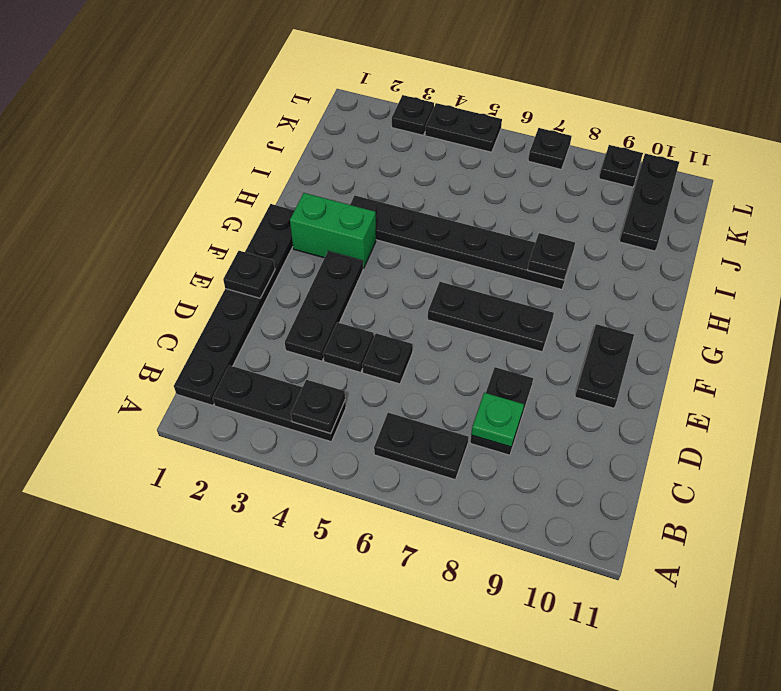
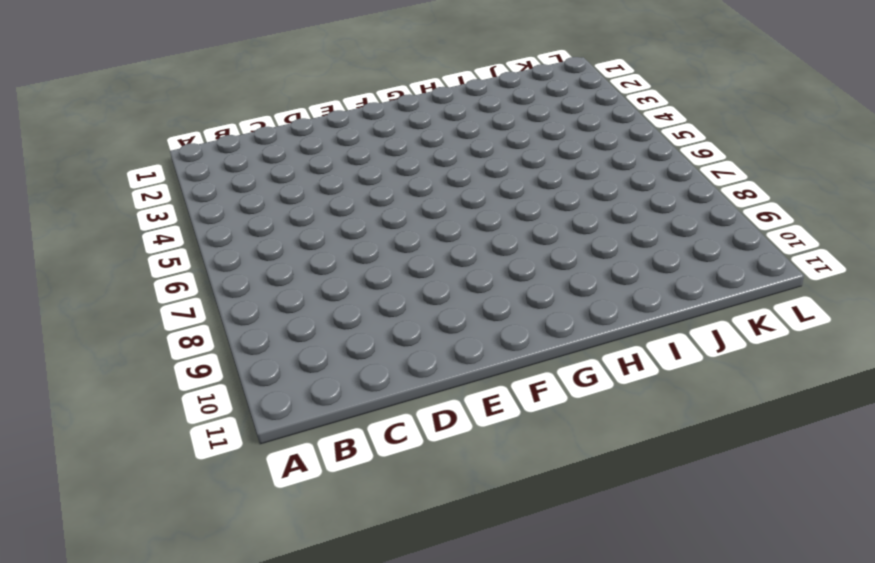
none -> black 1x6 plate [174,204,295,405]
none -> black 1x3 plate [213,365,346,442]
none -> black 1x2 plate [374,413,468,479]

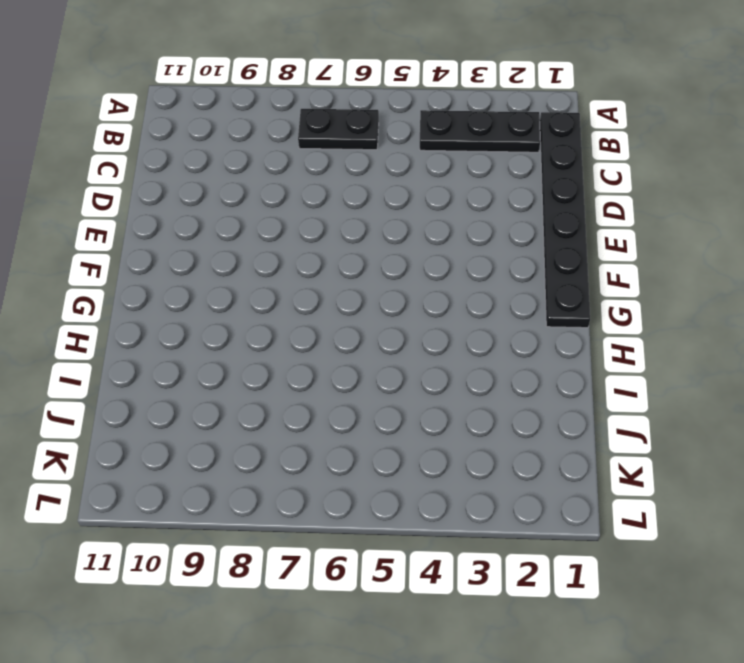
none -> black 1x2 plate [470,367,533,455]
none -> black 1x3 plate [285,251,363,361]
none -> black 1x1 plate [323,322,374,372]

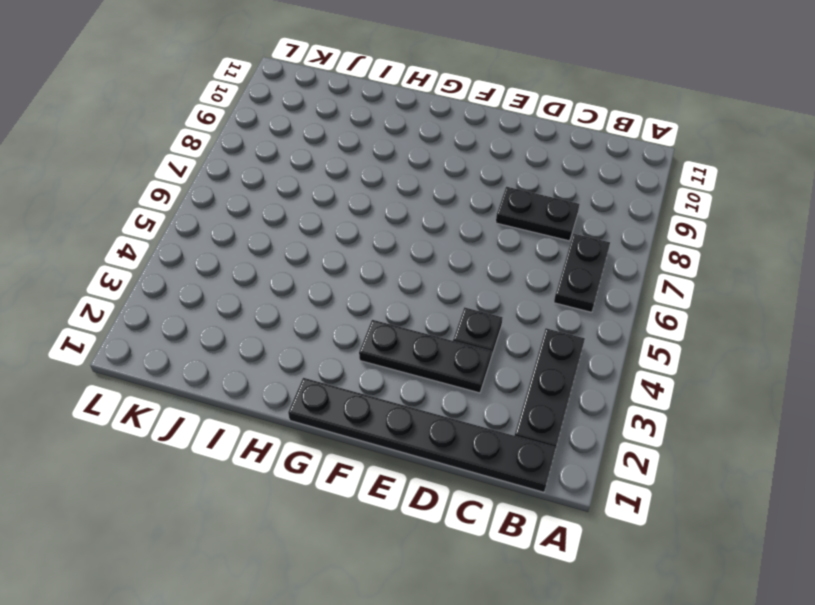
none -> black 1x1 plate [362,333,413,384]
none -> black 1x2 plate [575,324,634,408]
none -> black 1x3 plate [428,282,554,352]

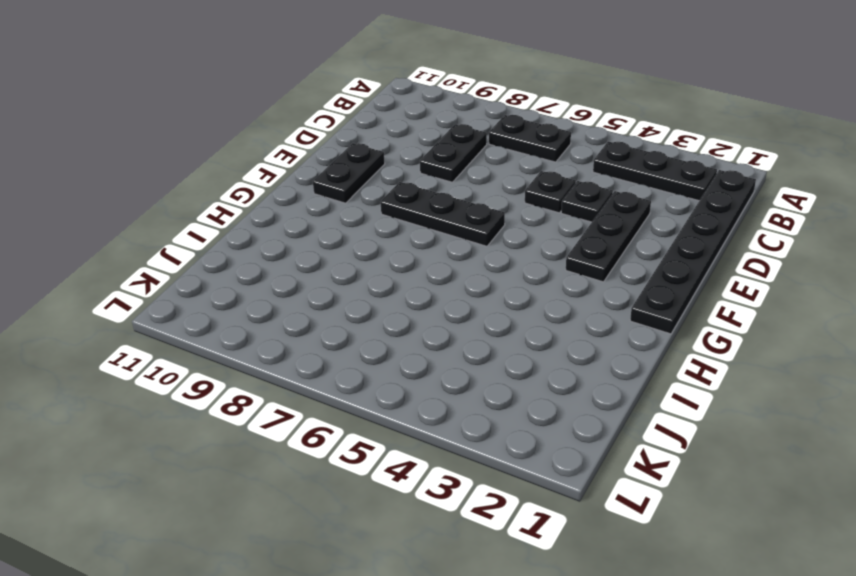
none -> green 1x2 brick [290,193,376,268]
none -> black 1x6 plate [350,196,572,289]
none -> black 1x3 plate [620,154,679,251]

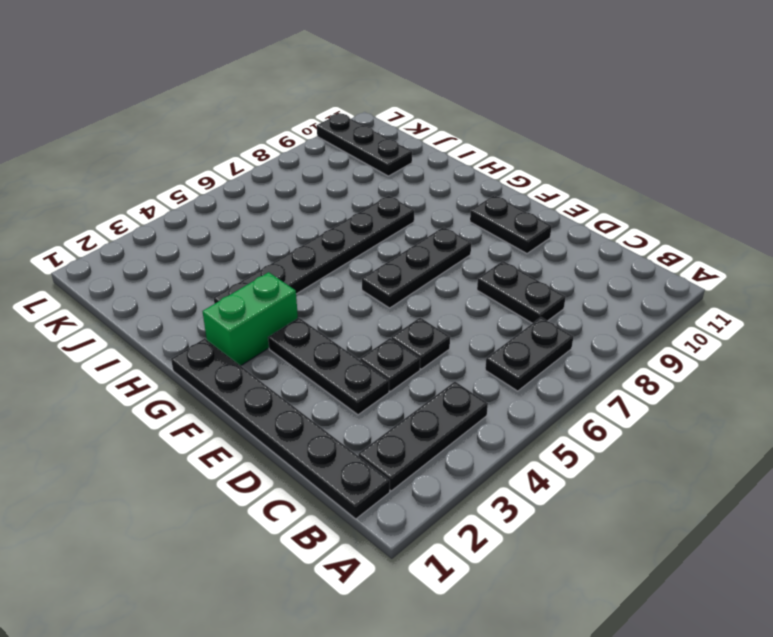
none -> black 1x1 plate [392,95,434,135]
none -> black 1x2 plate [425,103,502,152]
none -> black 1x1 plate [528,128,572,169]

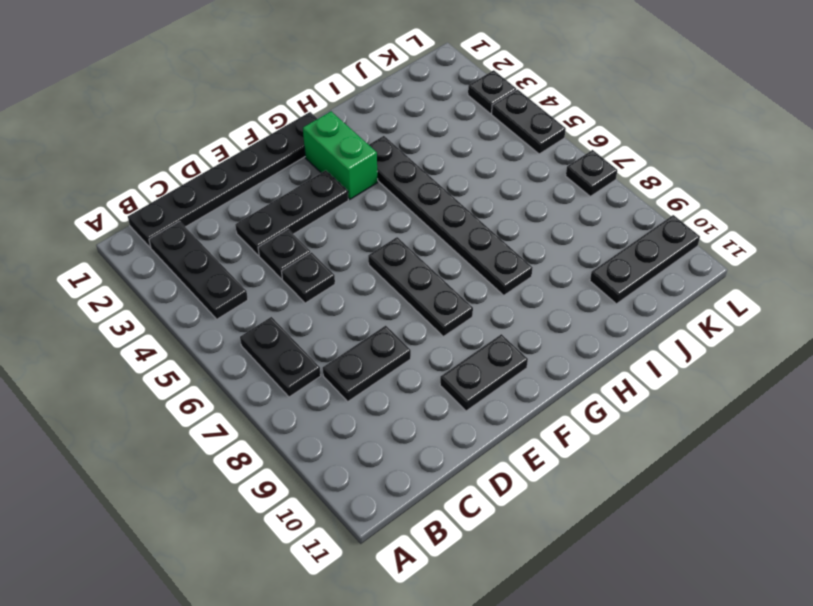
none -> black 1x1 plate [599,145,643,187]
none -> black 1x1 plate [291,380,345,434]
none -> green 1x1 plate [471,393,524,447]

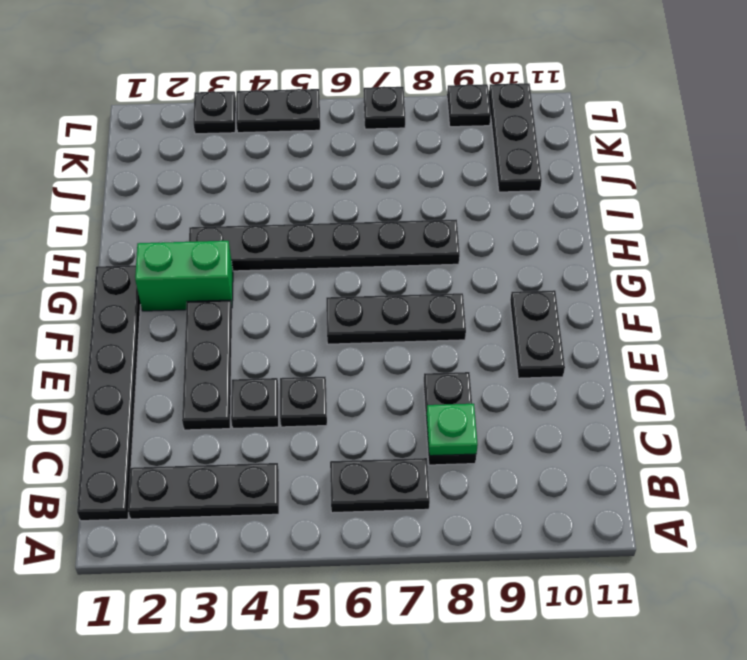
none -> black 1x1 plate [291,380,345,434]
none -> black 1x1 plate [223,251,275,298]
none -> black 1x1 plate [528,233,575,280]

